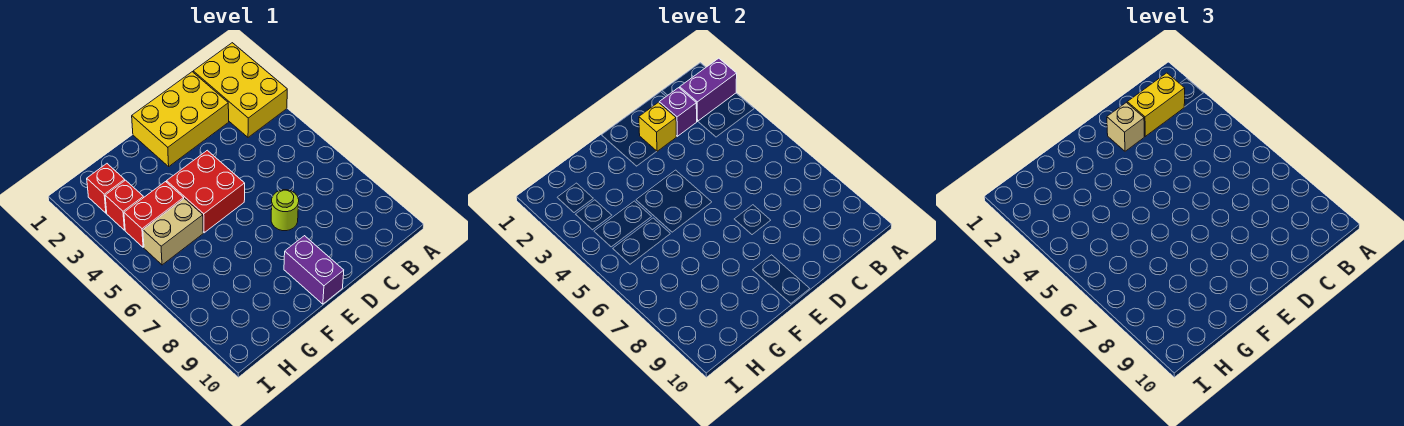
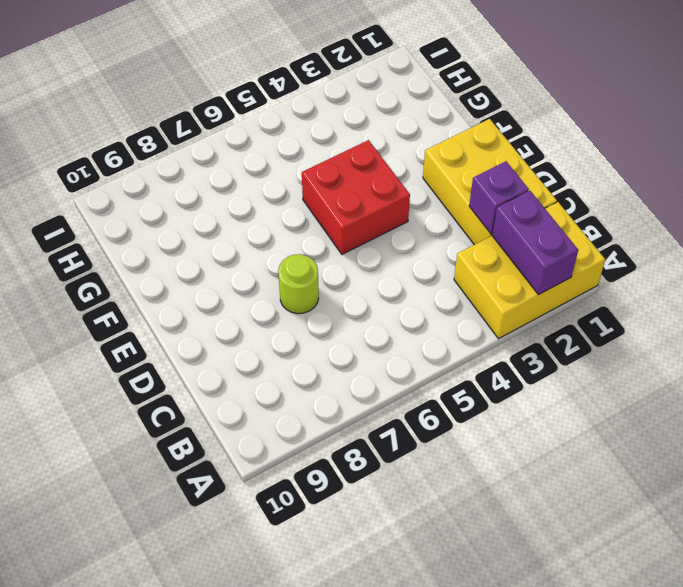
none -> purple 1x2 brick [284,236,344,304]
none -> red 1x2 brick [124,182,184,247]
none -> tan 1x2 brick [143,199,203,265]

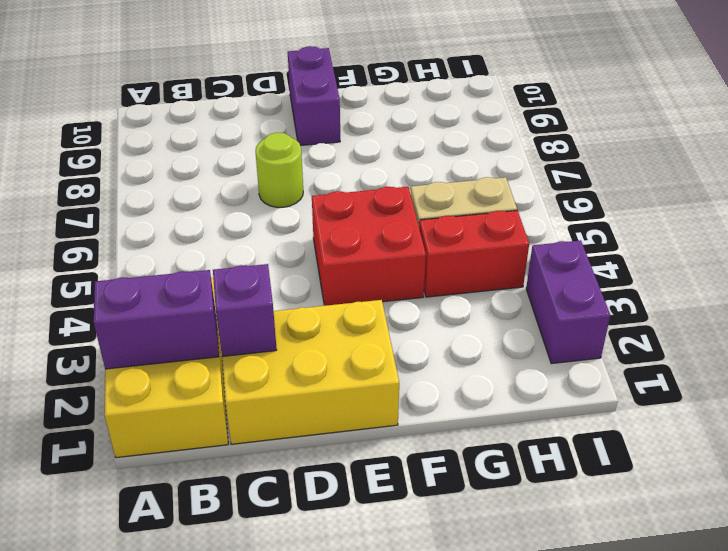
purple 1x2 brick [526,240,610,364] -> none
none -> red 1x1 brick [87,164,125,213]
none -> red 1x1 brick [105,180,144,230]
none -> yellow 1x1 brick [639,102,676,151]

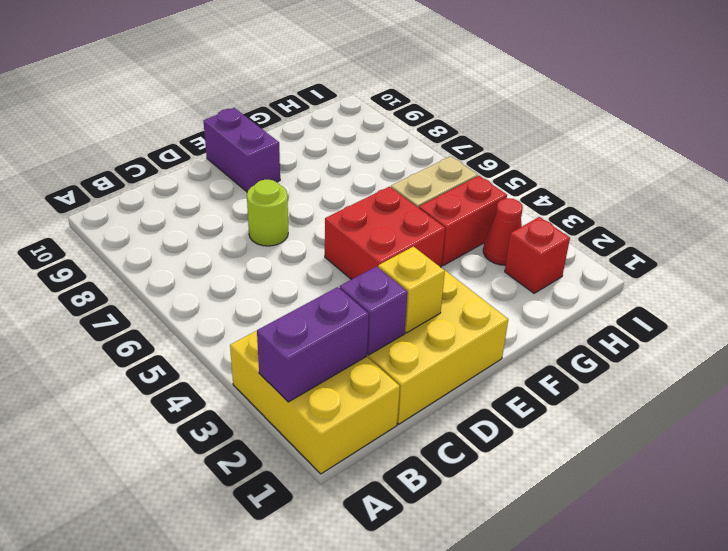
red 1x1 cone [483,198,523,265] -> red 1x1 brick [105,180,144,230]
none -> yellow 1x2 brick [1127,73,1185,136]
none -> tan 1x1 brick [1107,102,1144,151]

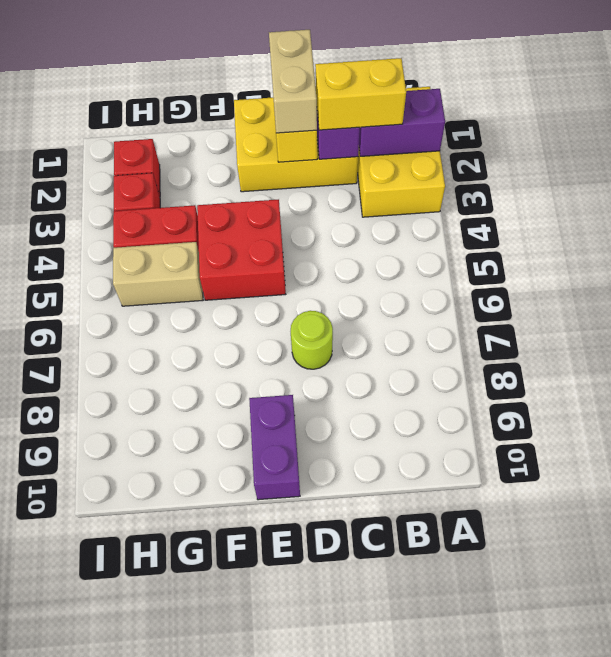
tan 1x2 brick [269,30,317,133] -> tan 1x1 brick [1107,102,1144,151]

